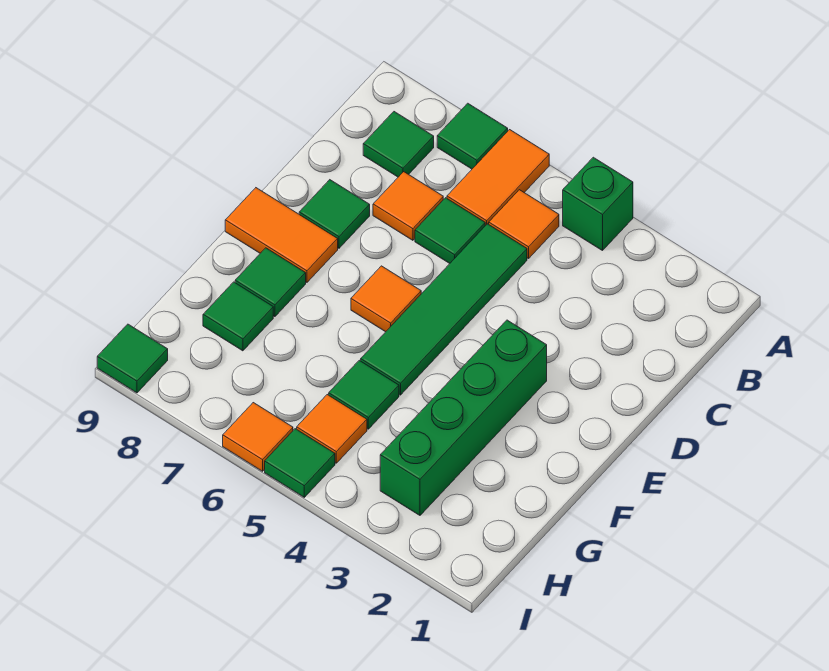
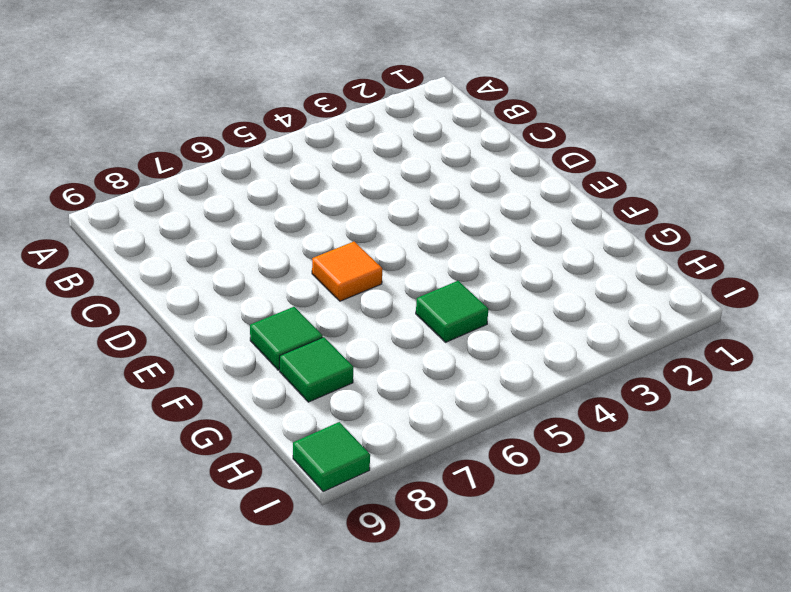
none -> green 1x1 brick [563,157,633,251]
none -> orange 1x2 tile [447,130,549,226]
none -> green 1x1 tile [437,103,508,169]

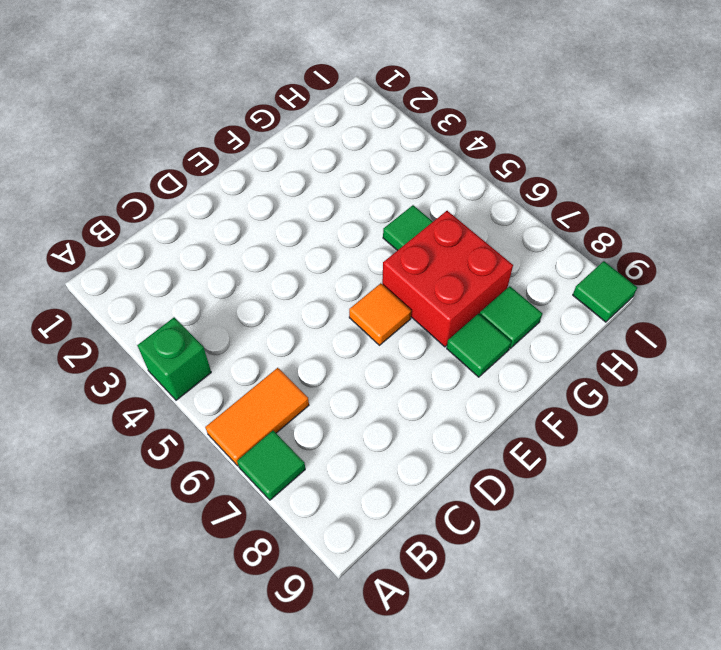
red 2x2 brick [382,211,513,347] -> none
none -> orange 1x1 tile [489,190,559,258]
none -> green 1x1 tile [363,112,434,177]
none -> green 1x4 tile [361,224,527,395]

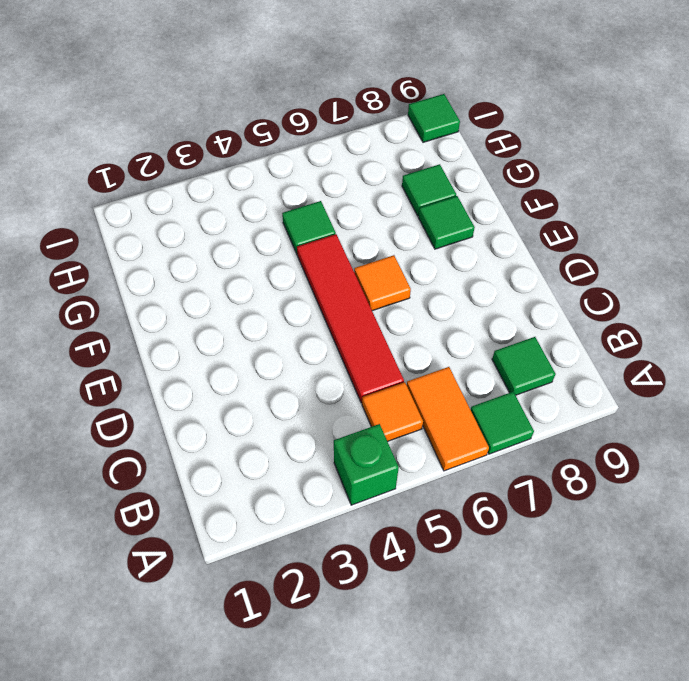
red 1x4 tile [297,234,404,403] -> green 1x4 tile [361,224,527,395]
none -> green 1x1 tile [415,198,485,263]
none -> orange 1x1 tile [373,172,443,240]
none -> green 1x1 tile [299,180,370,248]

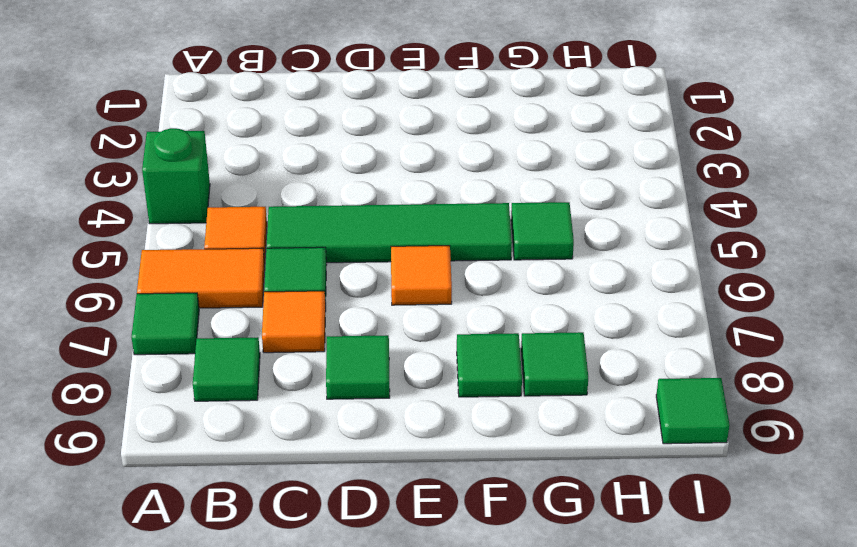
none -> green 1x4 brick [380,320,547,515]
none -> orange 1x2 tile [225,188,338,282]
none -> orange 1x1 tile [297,395,367,463]

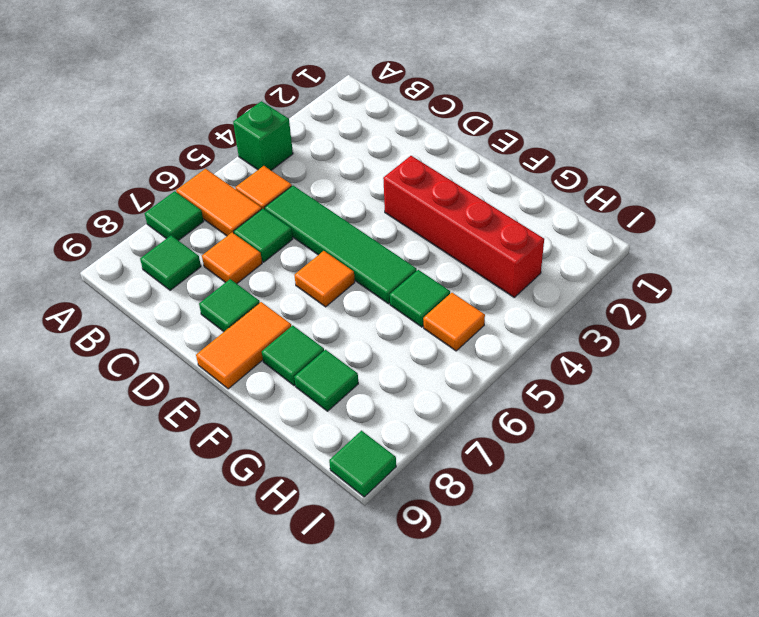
red 1x4 brick [383,156,544,297] -> green 1x4 brick [380,320,547,515]
none -> green 1x1 tile [265,429,335,497]
none -> orange 1x1 tile [223,403,293,471]

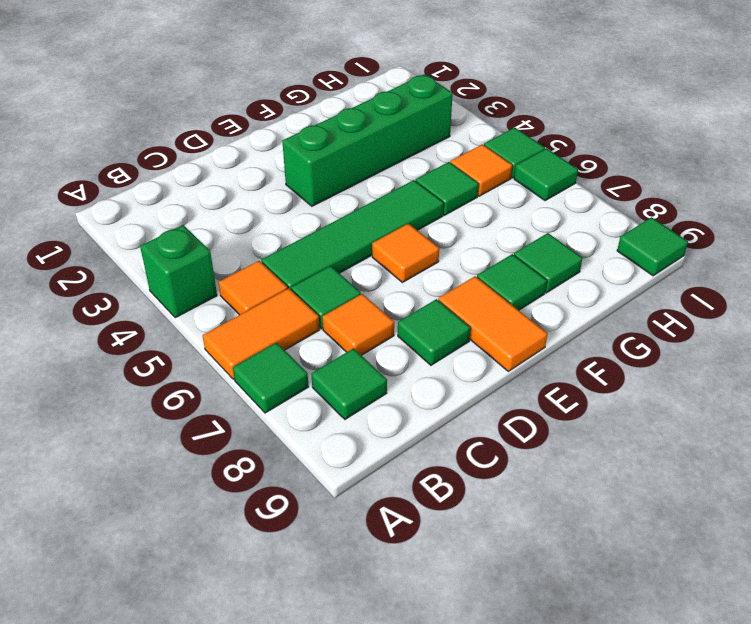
green 1x1 tile [514,148,578,201] -> orange 1x1 tile [223,403,293,471]

